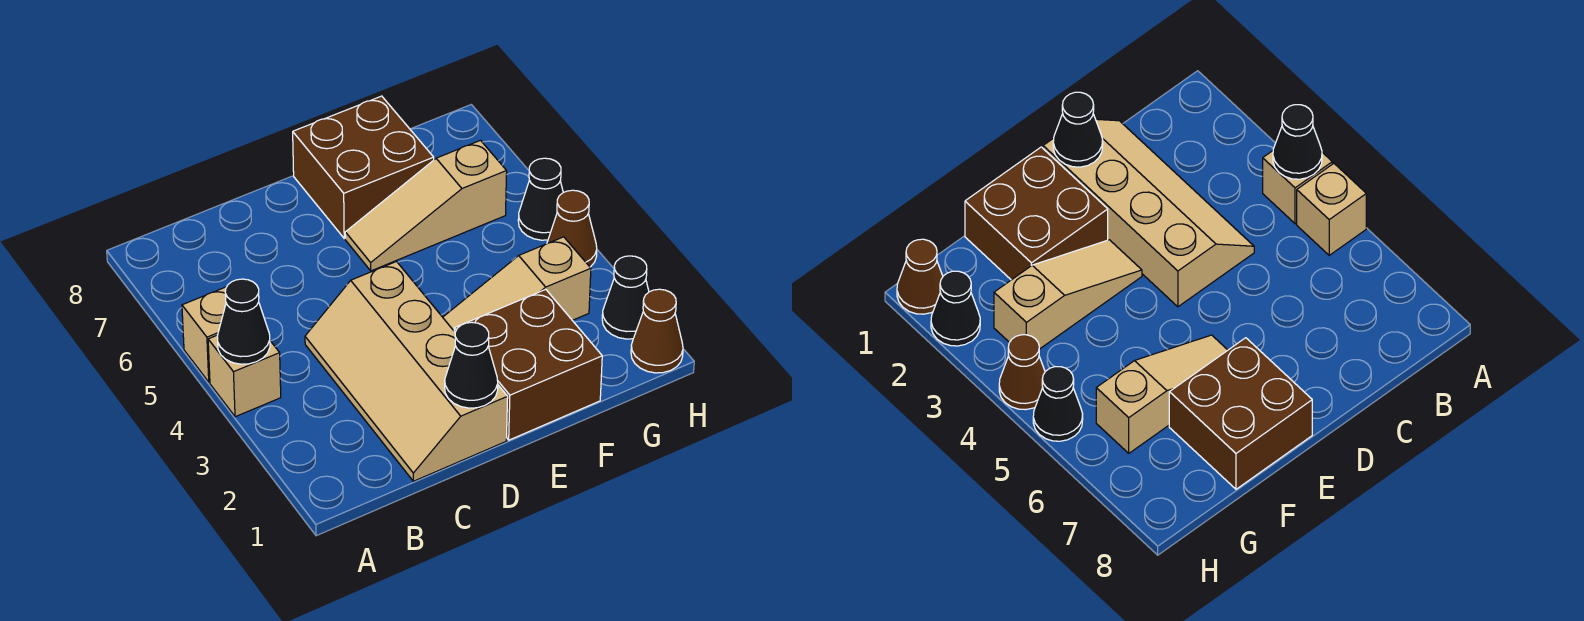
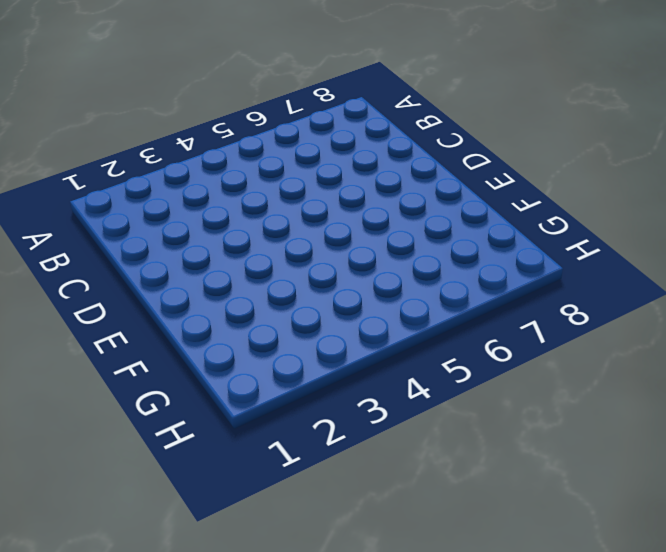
none -> tan 1x1 brick [208,335,281,417]
none -> tan 1x1 brick [182,287,226,382]
none -> tan 2x4 slope [305,262,508,481]

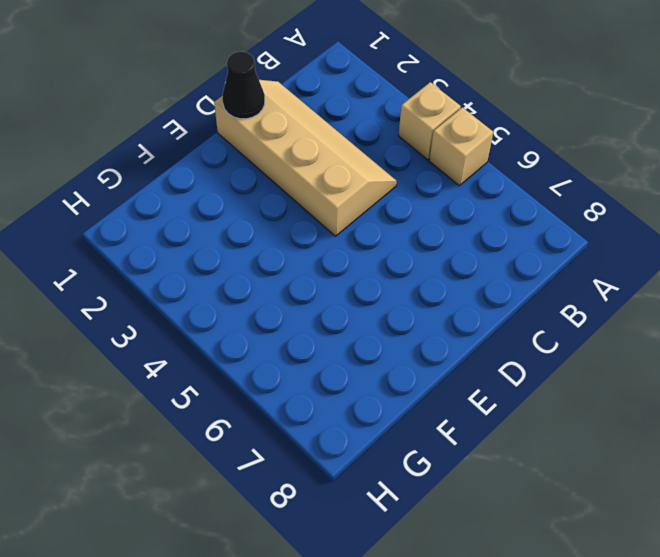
none -> brown 2x2 brick [454,289,602,440]
none -> tan 1x3 slope [443,237,591,331]
none -> tan 1x3 slope [345,140,507,271]

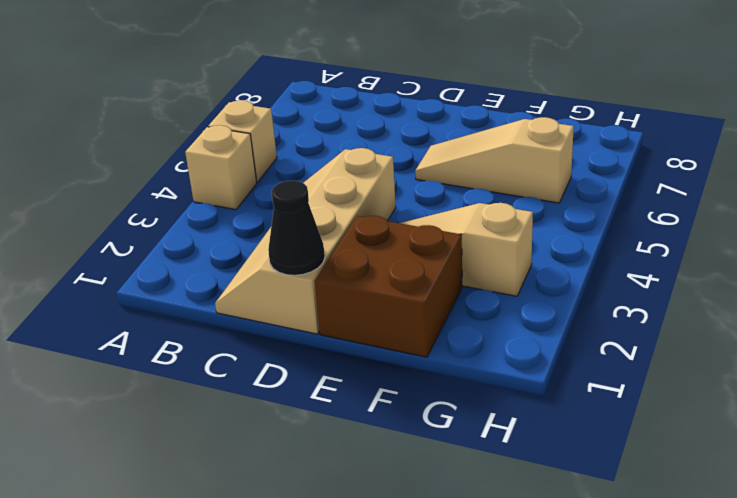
none -> brown 2x2 brick [293,96,434,238]
none -> brown 1x1 cone [631,289,683,373]
none -> black 1x1 cone [602,256,649,339]

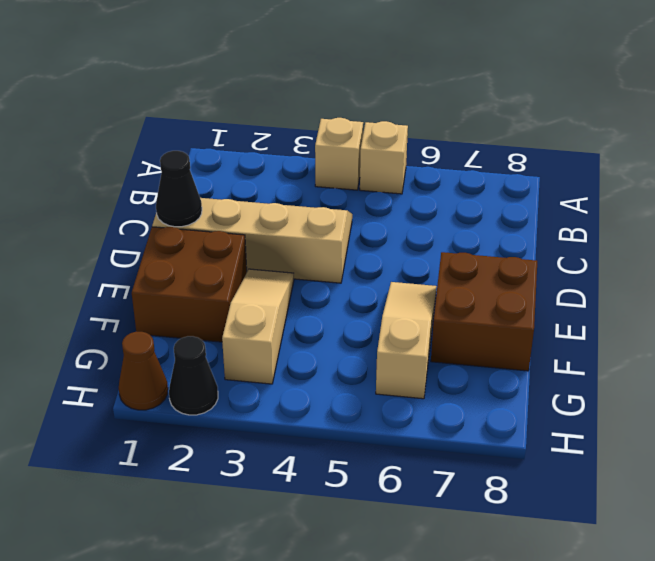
none -> brown 1x1 cone [547,190,597,267]
none -> black 1x1 cone [518,158,563,240]
none -> black 1x1 cone [217,279,270,364]

